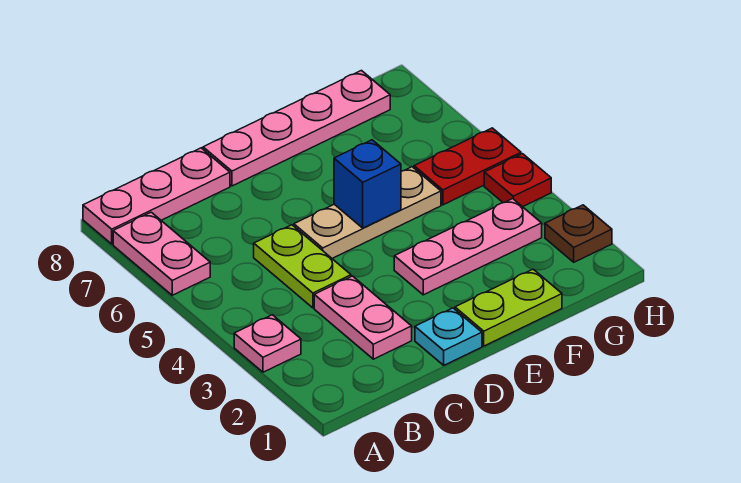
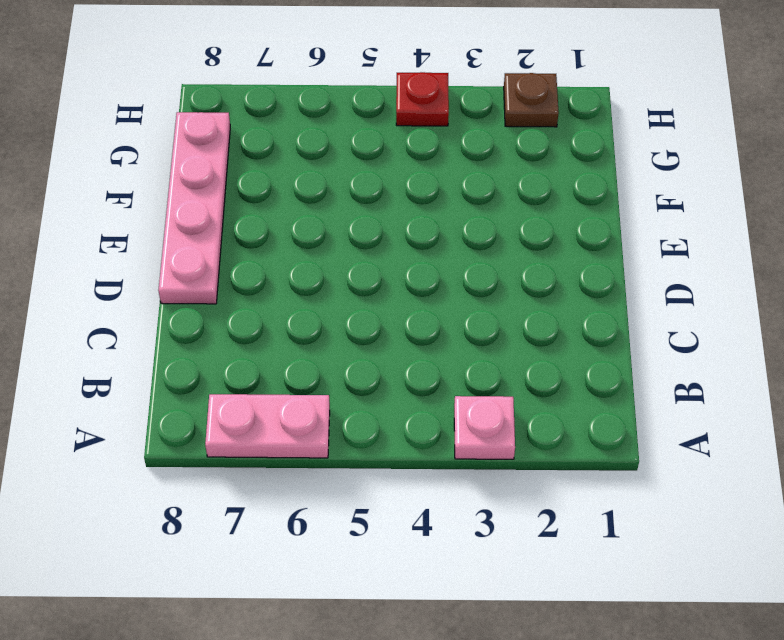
none -> pink 1x3 plate [83,148,230,244]
none -> pink 1x2 plate [314,276,412,359]
none -> lime 1x2 plate [254,225,351,308]

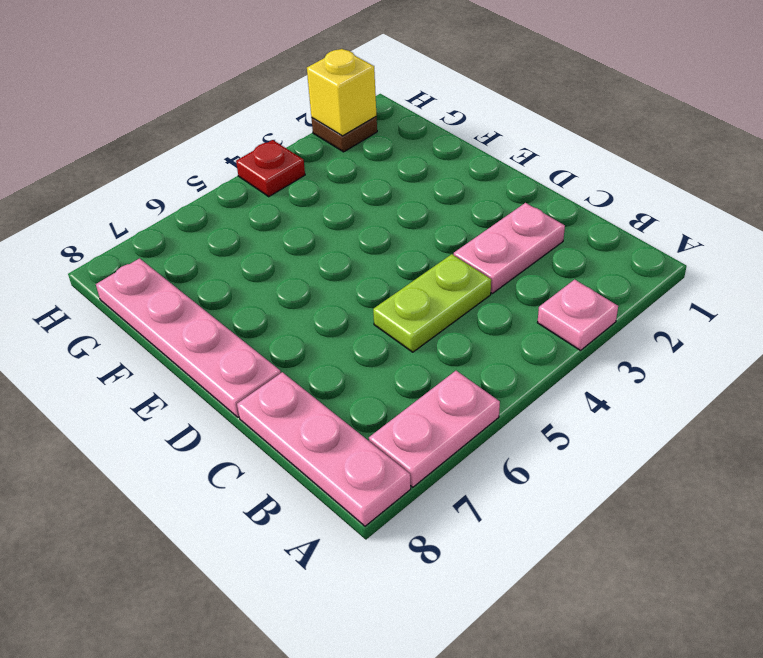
yellow 1x1 brick [307,49,377,136] -> none
none -> cyan 1x1 plate [415,308,482,365]
none -> tan 1x3 plate [294,167,441,258]
none -> lime 1x2 plate [455,269,562,346]

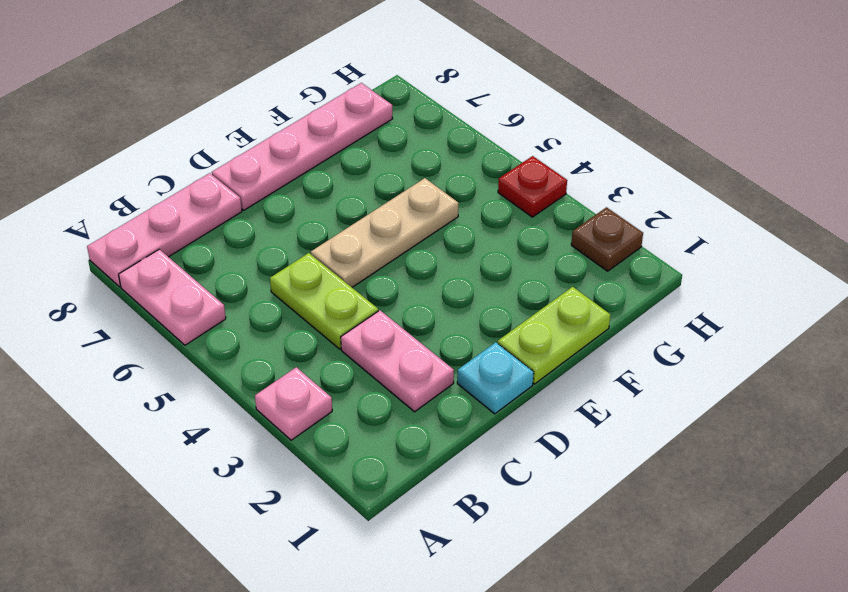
none -> pink 1x3 plate [394,199,542,295]
none -> red 1x2 plate [414,128,521,205]
none -> blue 1x1 brick [334,140,401,228]

